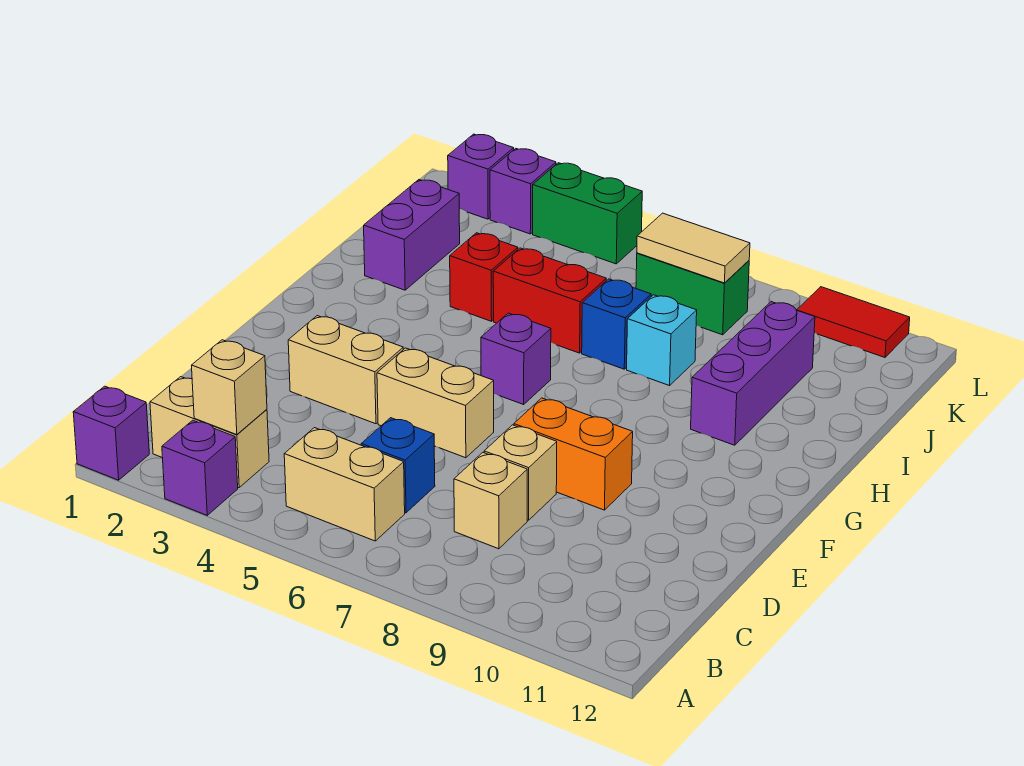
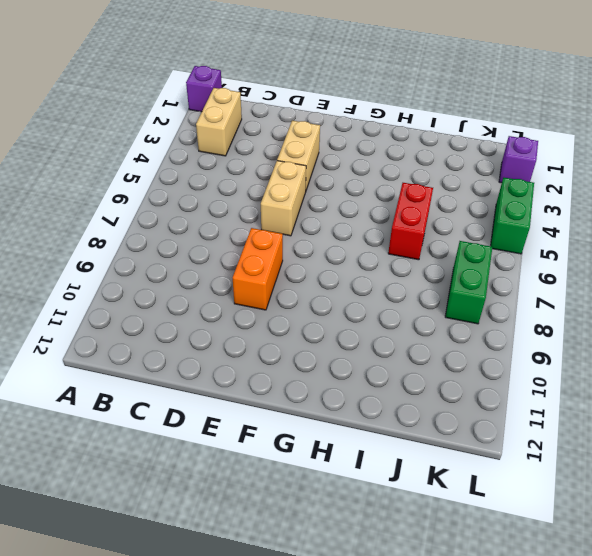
none -> purple 1x1 brick [162,420,238,515]
none -> tan 1x2 brick [284,428,405,541]
none -> blue 1x1 brick [361,418,435,513]

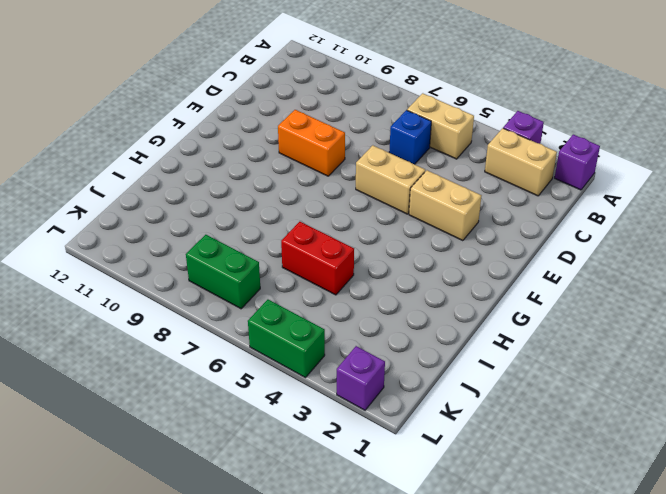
none -> tan 1x1 brick [454,453,527,549]
none -> tan 1x1 brick [484,425,557,520]
none -> purple 1x1 brick [481,313,551,404]

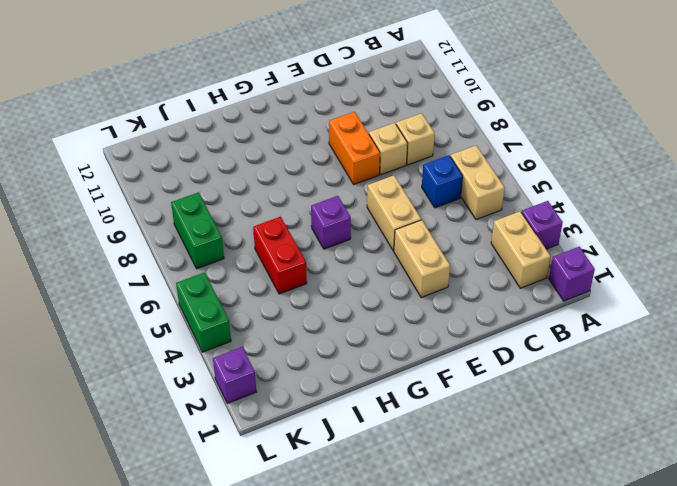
none -> purple 1x3 brick [691,302,815,445]
none -> purple 1x2 brick [364,180,460,290]
none -> red 1x1 brick [450,233,518,321]

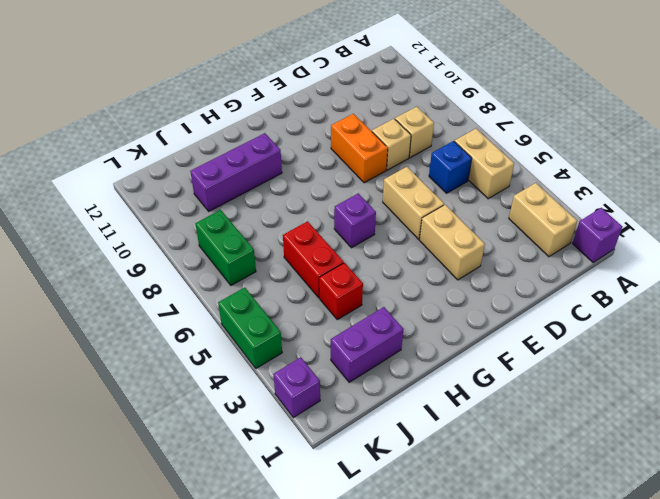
none -> purple 1x1 brick [162,420,238,515]
none -> blue 1x1 brick [582,279,651,369]
none -> cyan 1x1 brick [627,295,697,386]

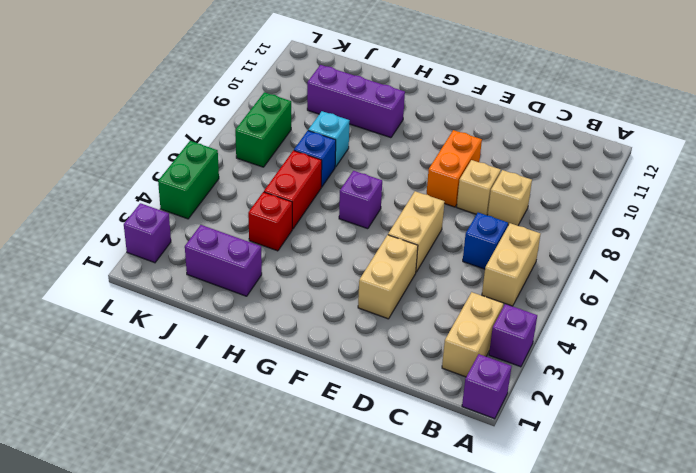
none -> purple 1x1 brick [490,148,556,234]
none -> red 1x2 tile [797,287,910,357]
none -> tan 1x1 brick [192,340,267,435]

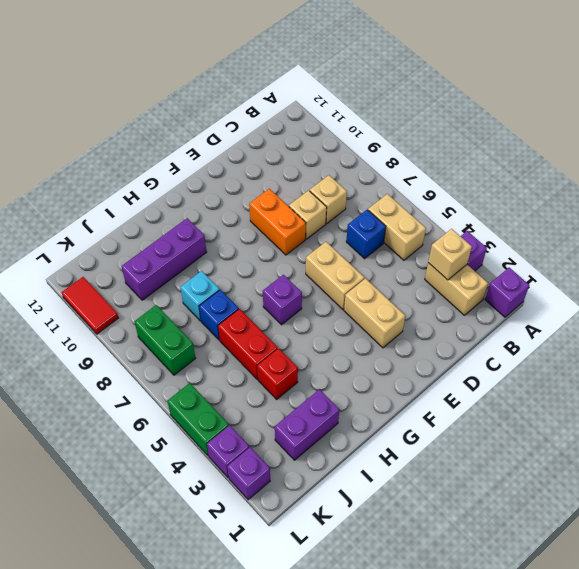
none -> tan 1x2 tile [637,213,750,283]

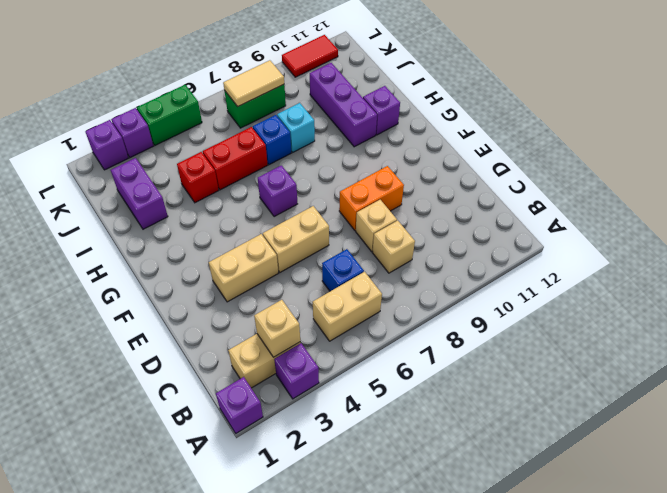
purple 1x1 brick [363,86,400,135] -> none

